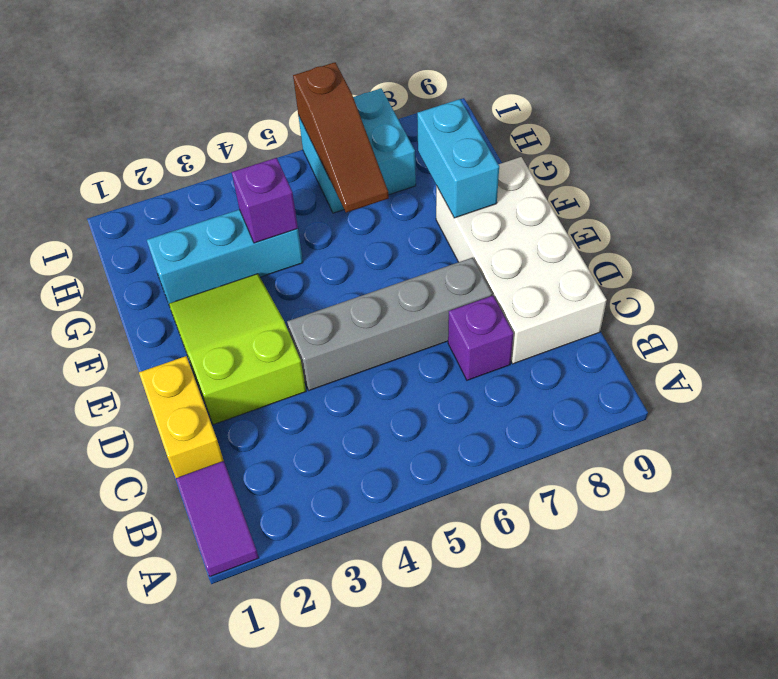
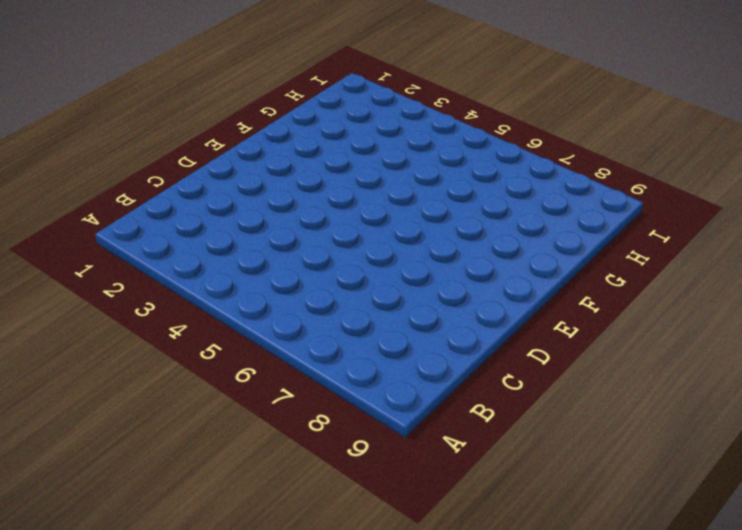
none -> purple 1x2 tile [176,461,259,576]
none -> yellow 1x2 brick [139,356,224,478]

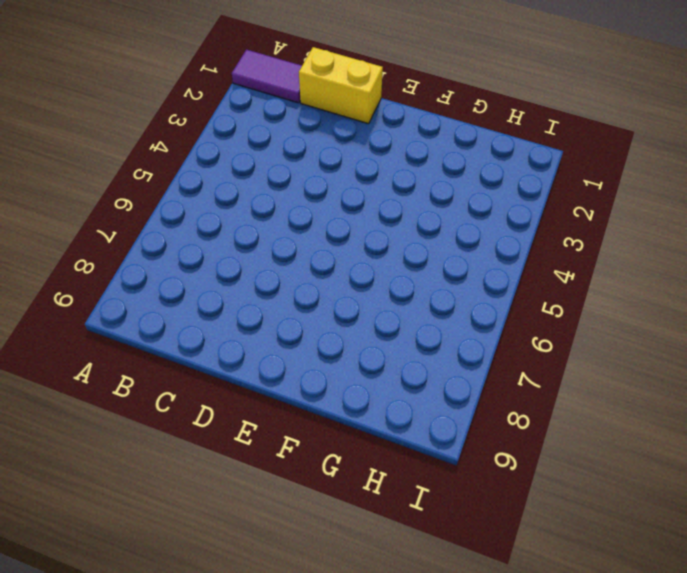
none -> purple 1x1 brick [448,296,514,380]
none -> white 2x4 brick [436,157,607,364]

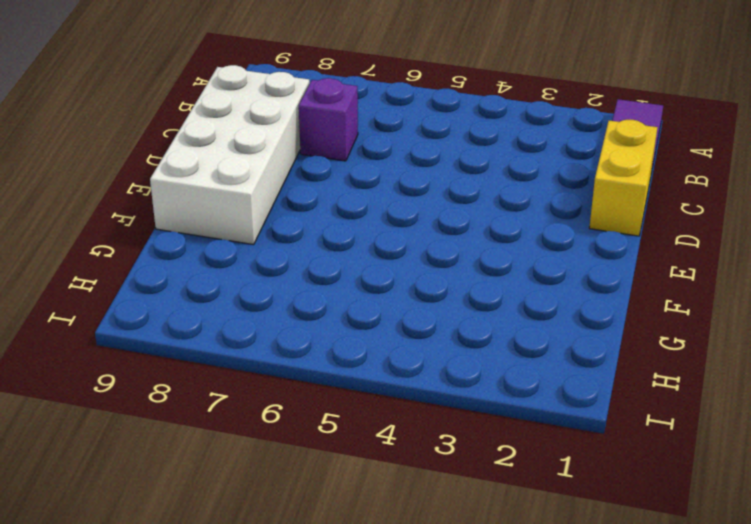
none -> lime 2x3 slope [169,274,306,425]
none -> grey 1x4 brick [287,258,492,390]

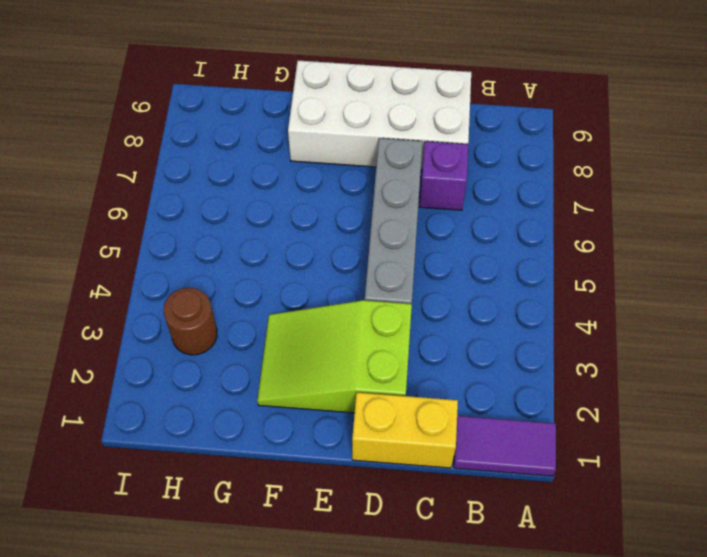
brown 1x1 round brick [164,288,217,355] -> none
none -> cyan 1x3 brick [147,210,303,303]
none -> cyan 2x2 brick [298,88,416,213]

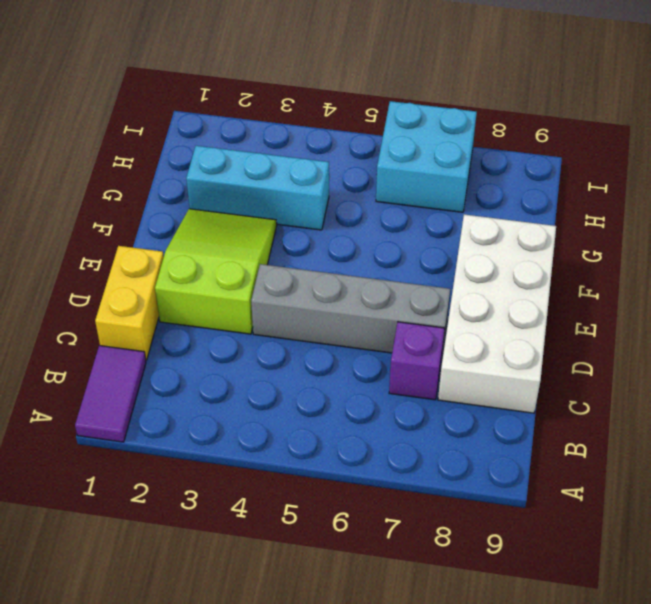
none -> cyan 1x2 brick [417,99,499,218]
none -> purple 1x1 brick [232,158,298,243]

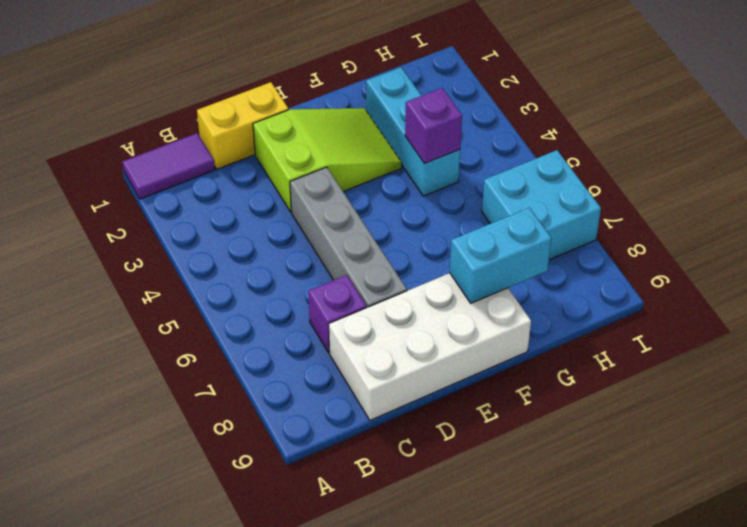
none -> brown 1x3 slope [293,62,389,212]

